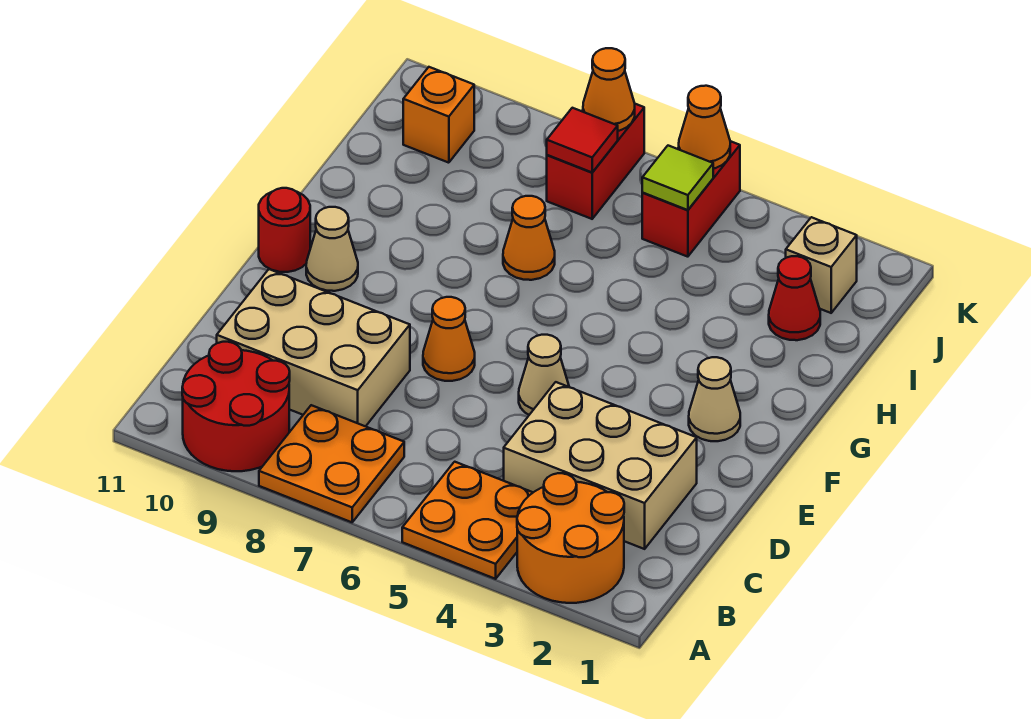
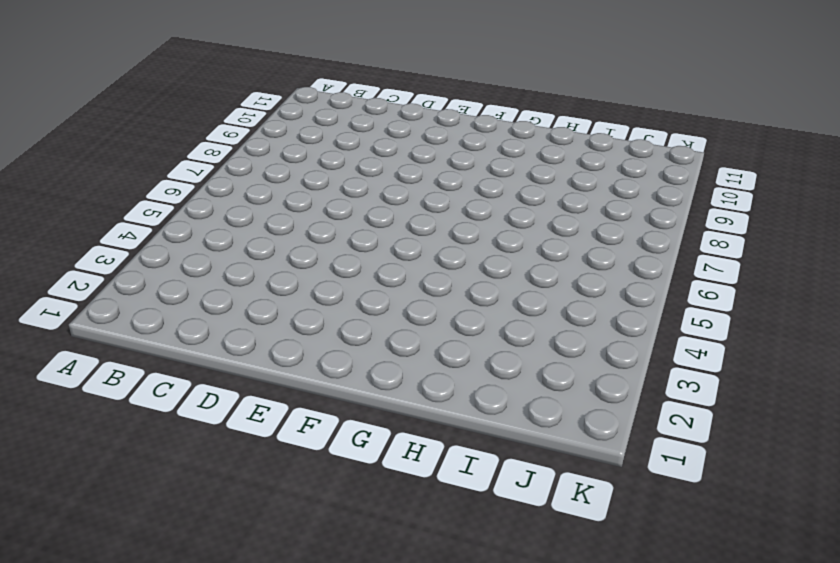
none -> orange 2x2 round brick [517,473,624,603]
none -> orange 2x2 plate [402,462,533,579]
none -> orange 2x2 plate [259,405,404,522]

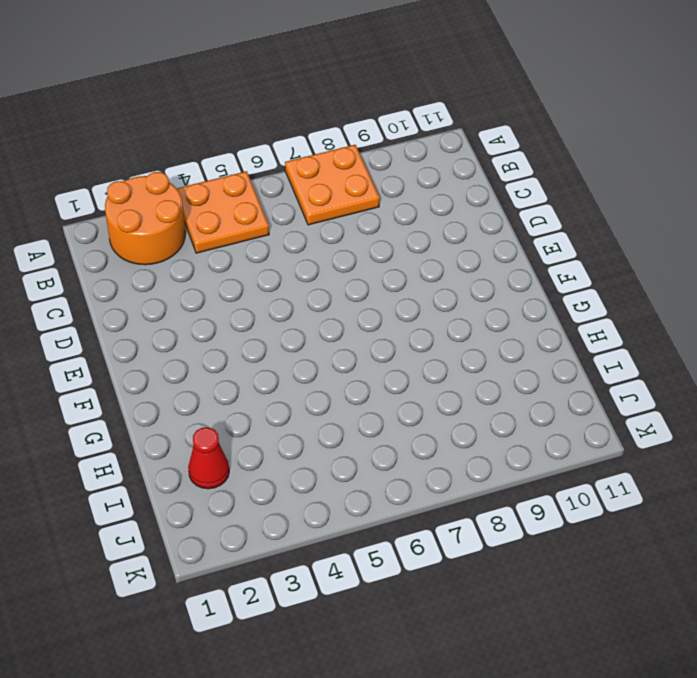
none -> red 2x2 round brick [182,342,290,471]
none -> tan 2x3 brick [504,382,697,549]
none -> tan 2x3 brick [217,269,410,426]

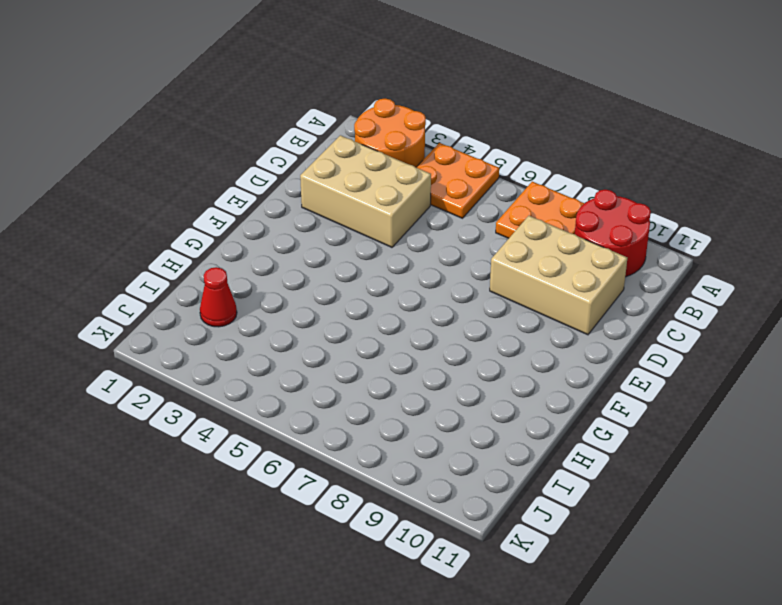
none -> tan 1x1 cone [519,335,569,415]
none -> orange 1x1 cone [423,297,475,381]
none -> tan 1x1 cone [689,357,740,441]

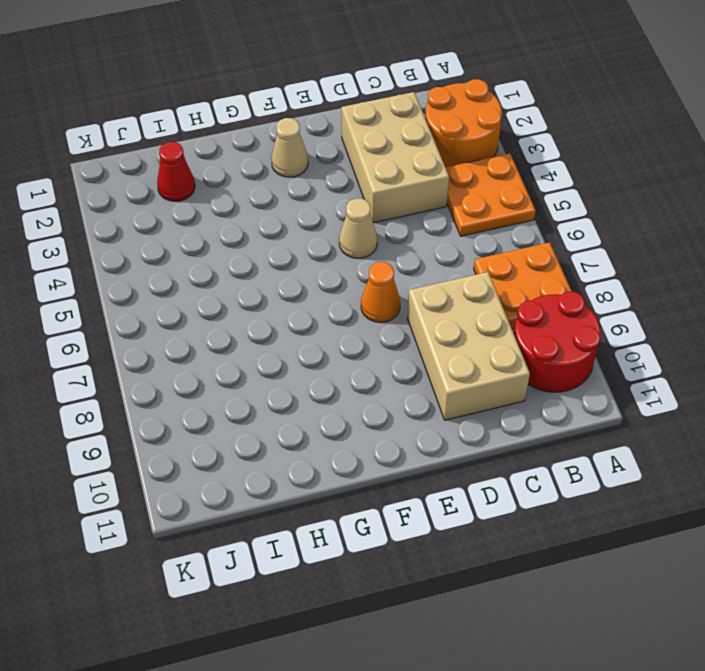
none -> tan 1x1 cone [306,207,358,291]
none -> red 1x1 round brick [259,188,310,272]
none -> orange 1x1 cone [503,196,555,280]

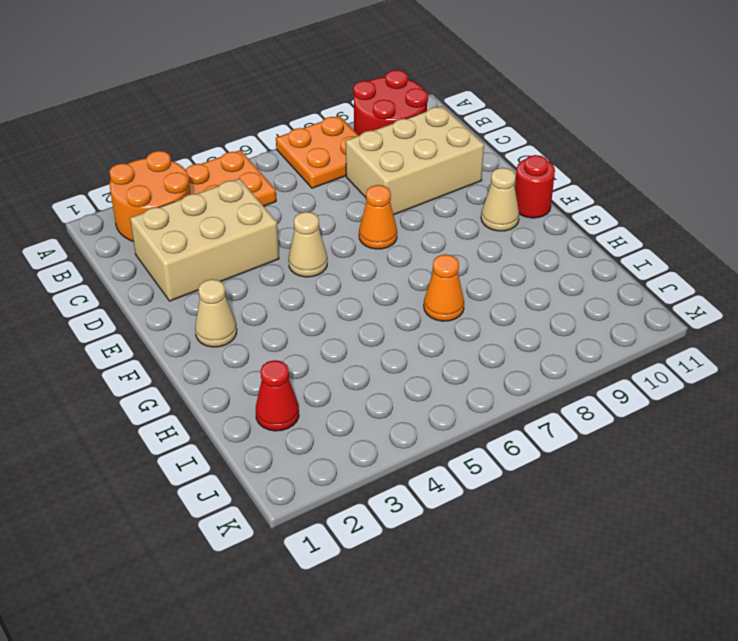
none -> tan 1x1 brick [786,217,857,313]
none -> red 1x2 brick [642,141,740,257]
none -> red 1x2 brick [547,104,644,219]

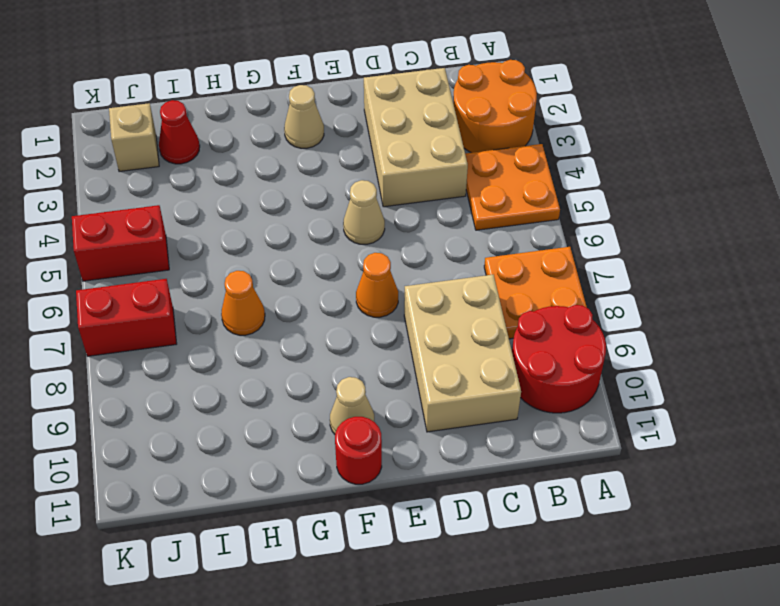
none -> orange 1x1 brick [403,67,474,163]
none -> lime 1x1 tile [642,146,713,210]
none -> red 1x1 tile [547,108,618,172]

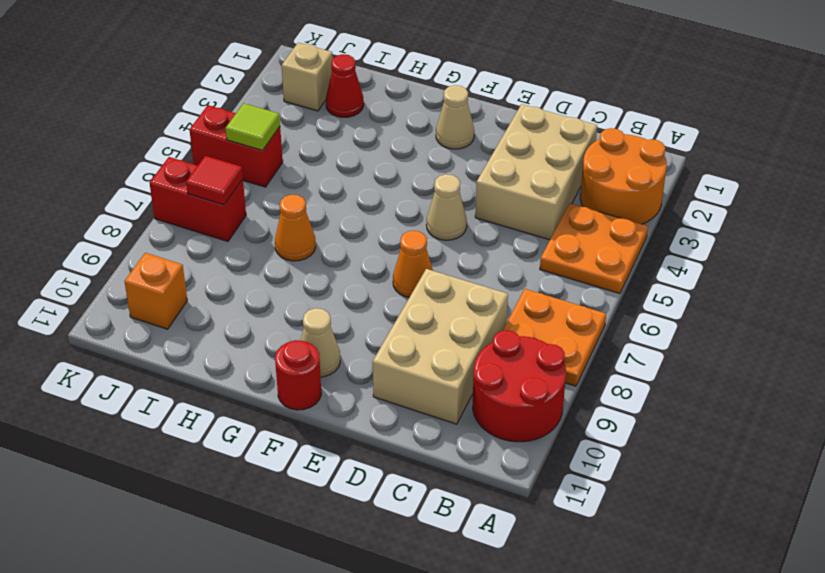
none -> orange 1x1 cone [679,86,730,169]
none -> orange 1x1 cone [583,48,635,131]

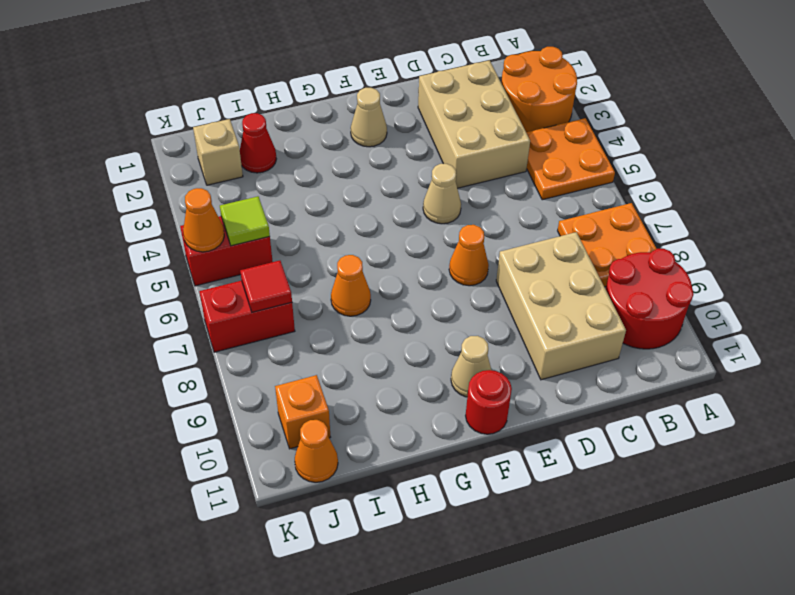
orange 1x1 cone [295,420,338,482] -> orange 1x1 cone moved to [583,48,635,131]

